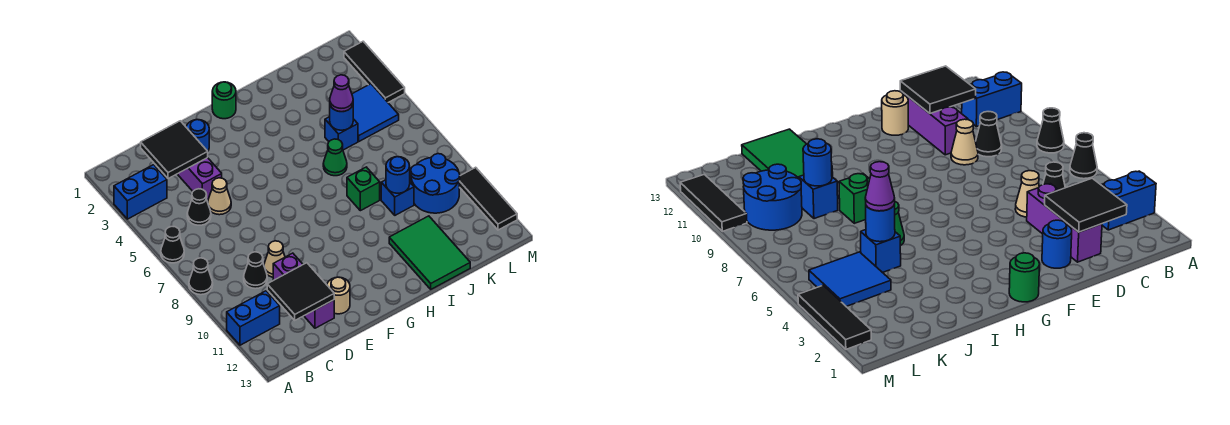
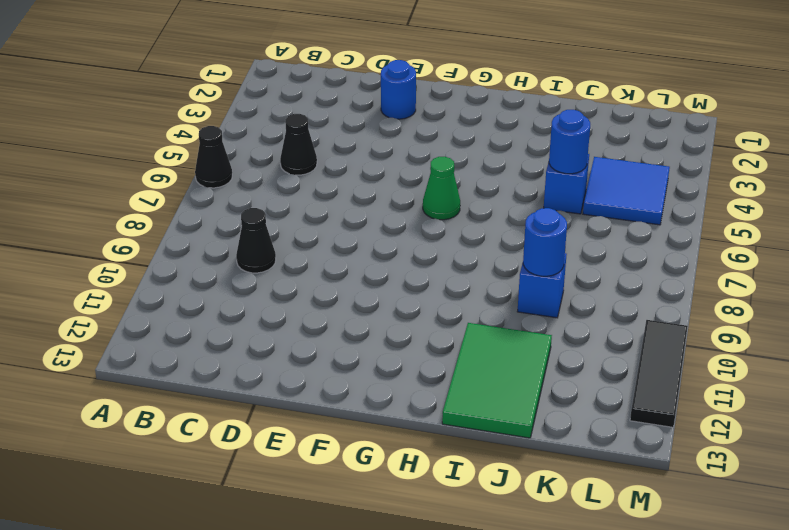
green 1x1 cone [423,157,460,220] -> green 1x1 cone moved to [323,139,347,176]
none -> blue 1x2 brick [114,165,167,219]
none -> black 1x1 cone [189,258,213,295]
none -> blue 1x2 brick [227,291,280,345]

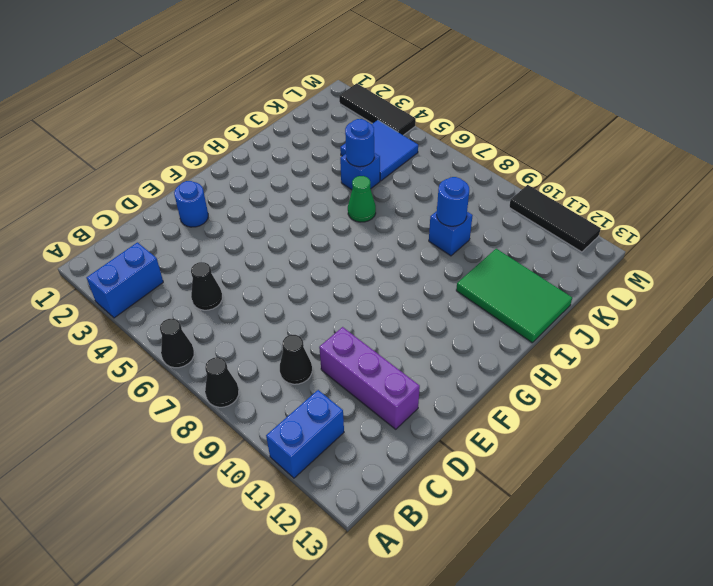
none -> purple 1x3 brick [178,158,222,200]
none -> tan 1x1 cone [208,178,231,215]
none -> tan 1x1 cone [264,241,285,277]

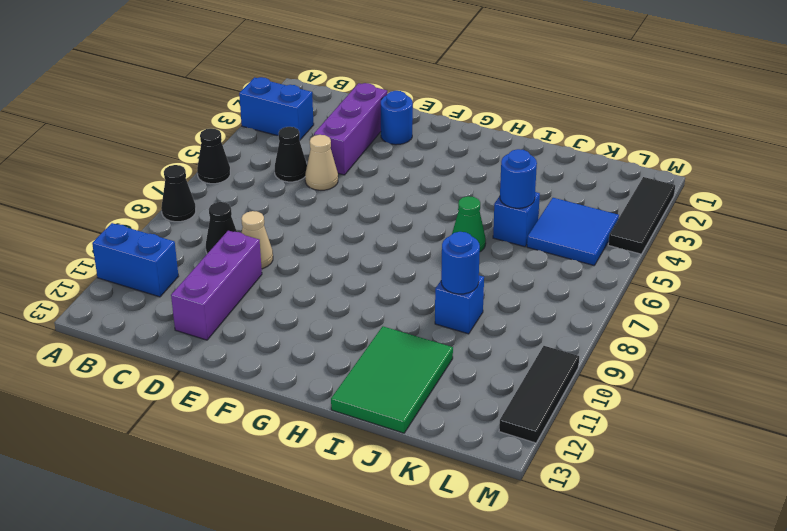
none -> tan 1x1 round brick [327,277,350,314]
none -> green 1x1 round brick [212,82,236,119]
none -> green 1x1 brick [347,167,380,211]

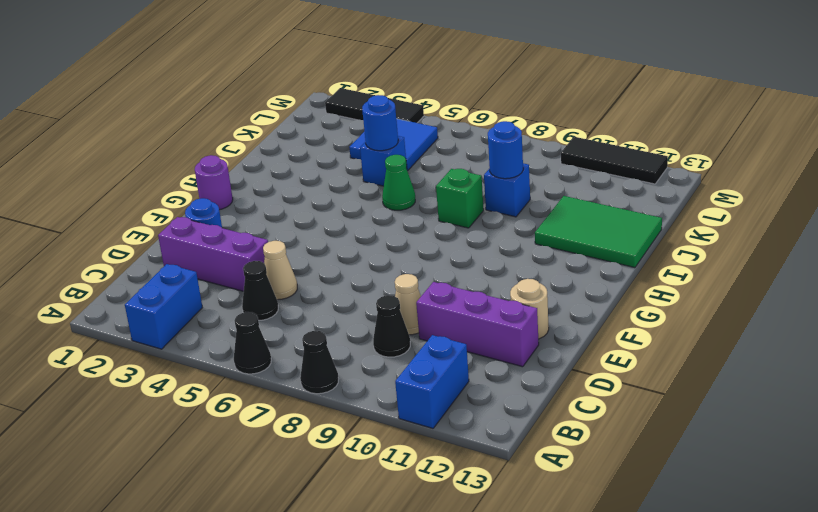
purple 1x1 round brick [195,155,233,210] -> green 1x1 round brick [212,82,236,119]
none -> blue 2x2 round brick [411,154,460,213]
none -> black 2x2 tile [141,121,208,179]
none -> black 2x2 tile [267,263,334,320]

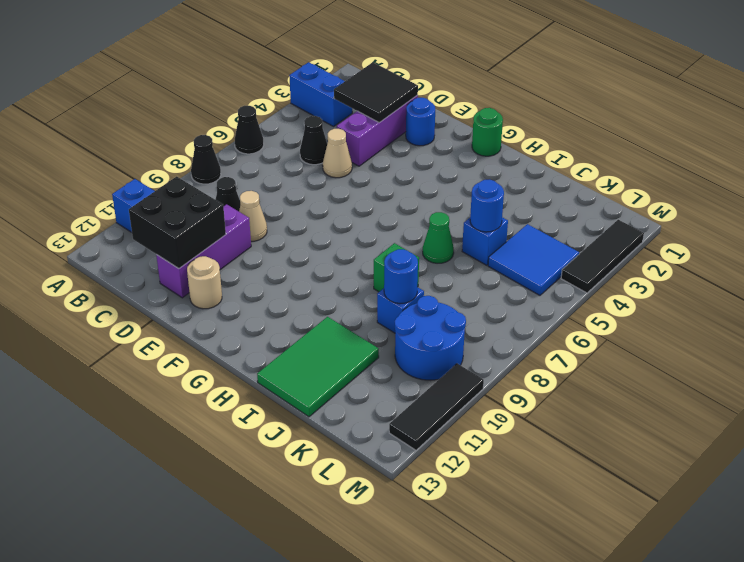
black 2x2 brick [129,177,226,269] -> black 2x2 tile [267,263,334,320]
none -> purple 1x1 cone [330,75,353,112]

